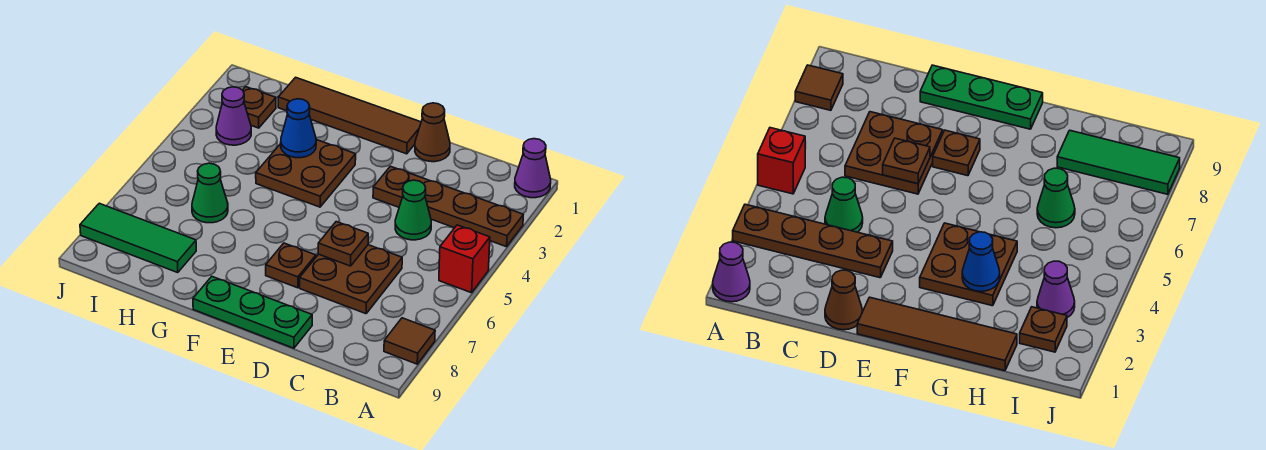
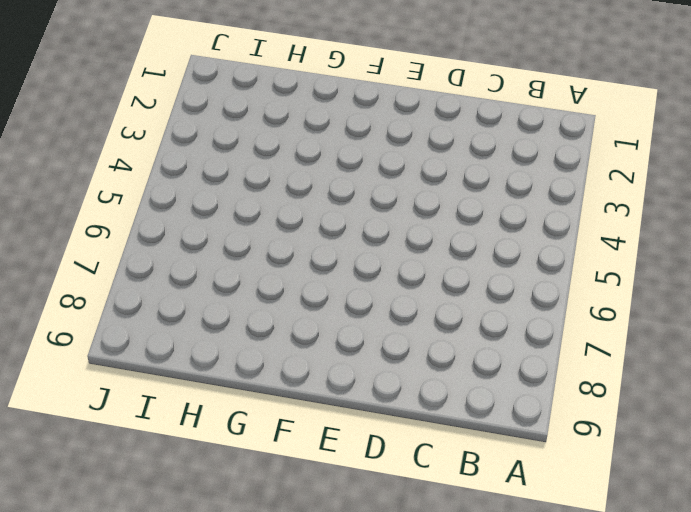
none -> purple 1x1 cone [515,139,551,198]
none -> brown 1x4 plate [373,166,523,247]
none -> red 1x1 brick [439,225,490,293]

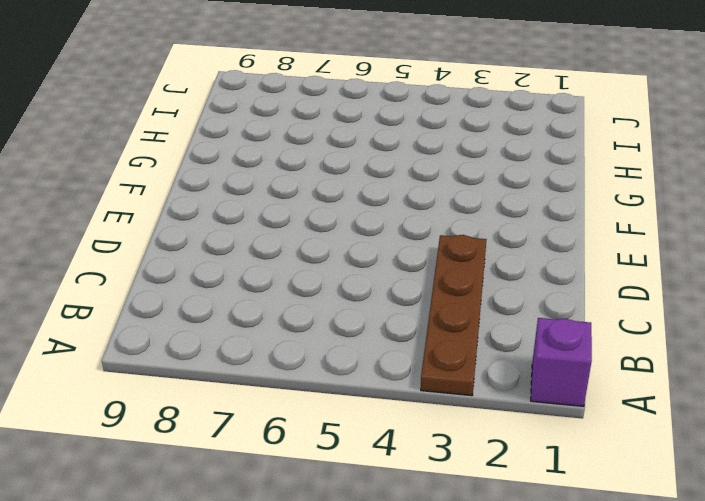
purple 1x1 brick [531,318,592,406] -> purple 1x1 cone [515,139,551,198]
none -> red 1x1 brick [439,225,490,293]
none -> brown 1x1 tile [384,318,435,364]
none -> green 1x1 cone [395,180,431,240]

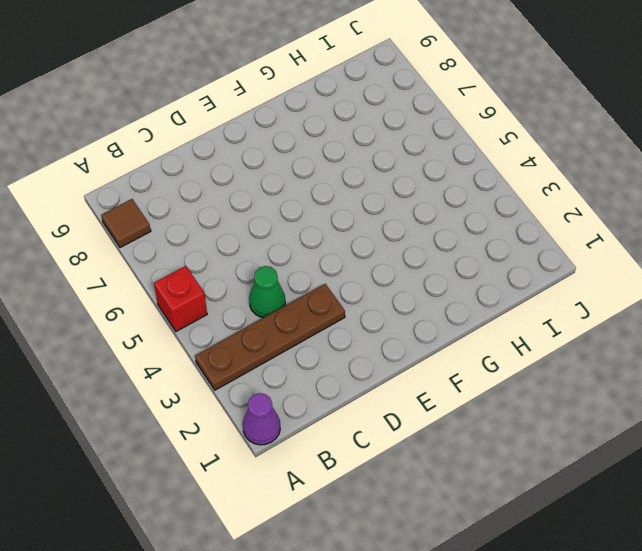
none -> brown 2x2 plate [300,245,402,314]
none -> brown 1x1 cone [415,103,450,162]
none -> green 1x3 plate [193,277,312,348]

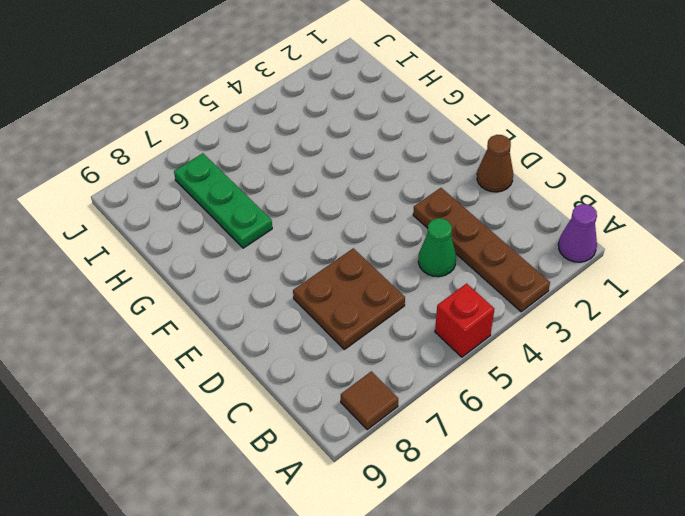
green 1x3 plate [174,153,272,248] -> green 1x3 plate moved to [193,277,312,348]
none -> brown 1x4 tile [278,77,421,154]
none -> brown 1x1 plate [266,243,316,288]
none -> brown 2x2 plate [256,140,356,207]

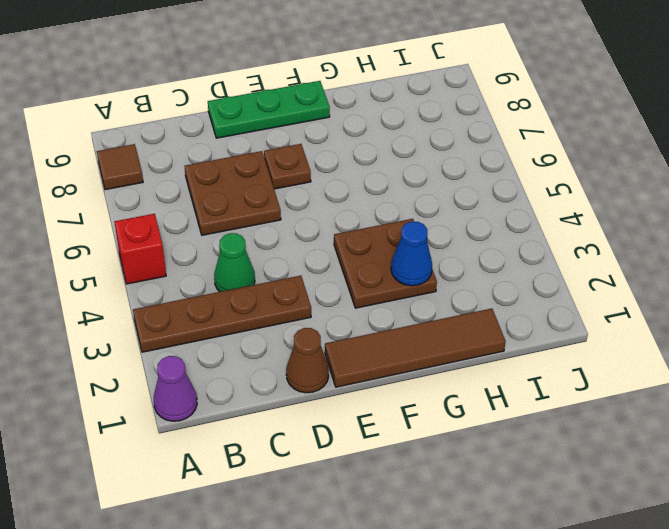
none -> green 1x1 cone [192,163,228,223]
none -> green 1x3 tile [80,203,196,273]
none -> brown 1x1 plate [243,87,276,128]

